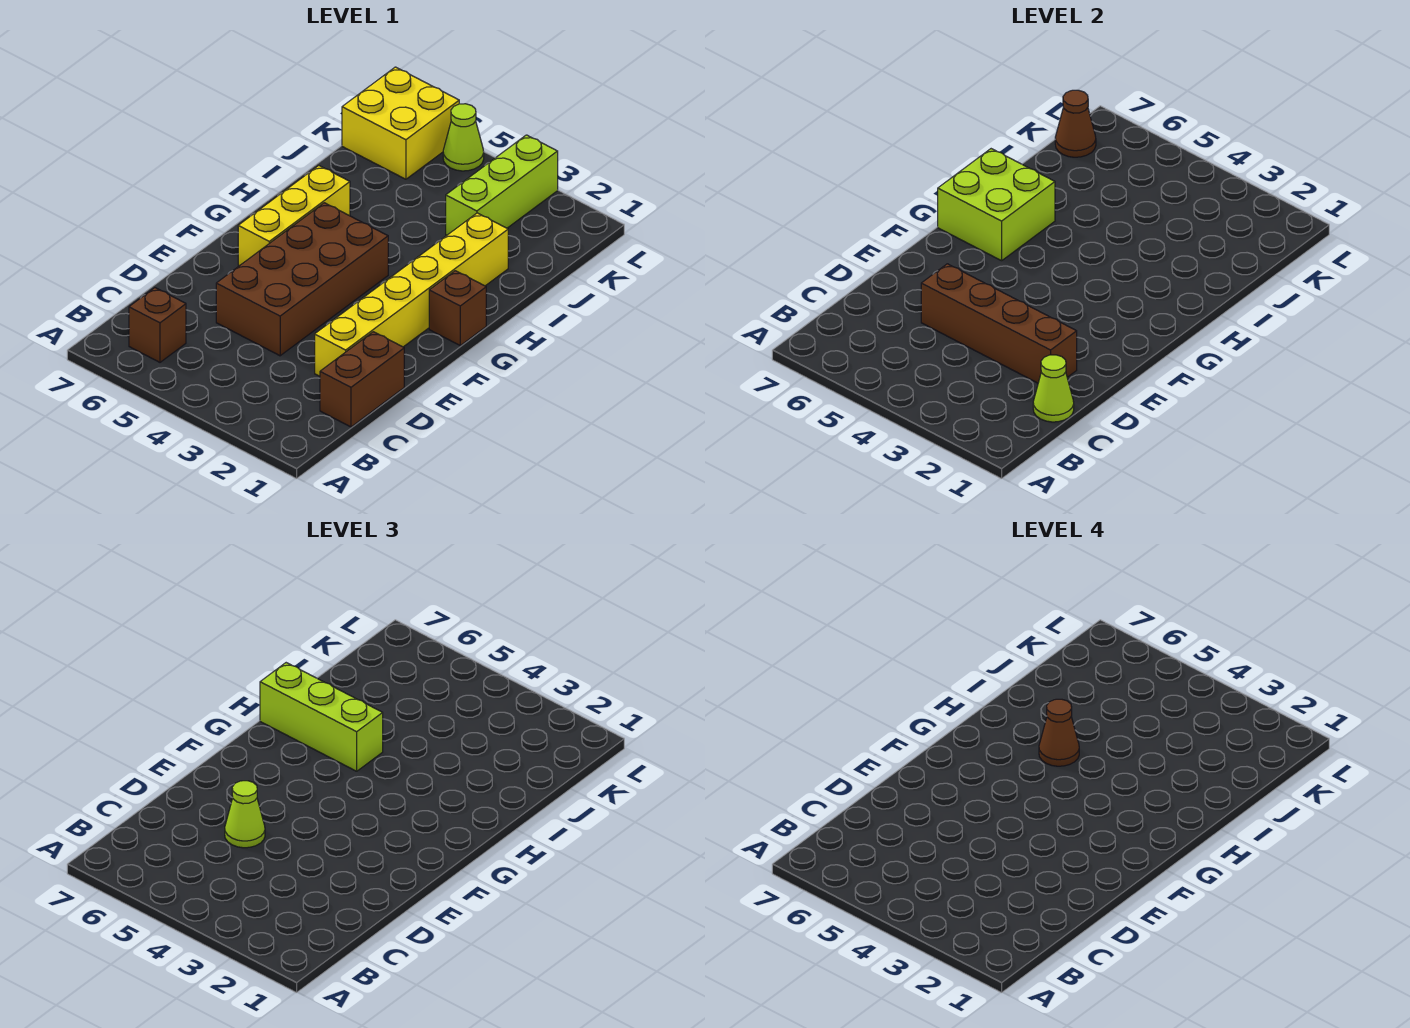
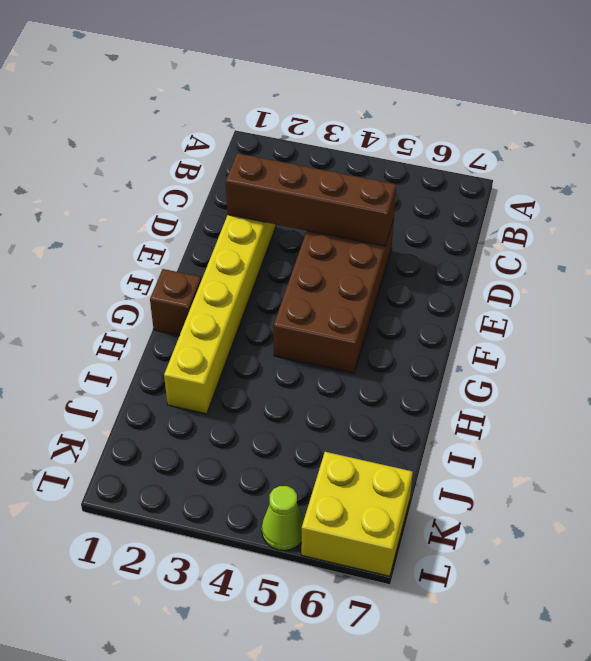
none -> brown 1x1 brick [129,288,186,362]
none -> brown 1x2 brick [320,332,404,427]
none -> yellow 1x3 brick [238,166,350,266]

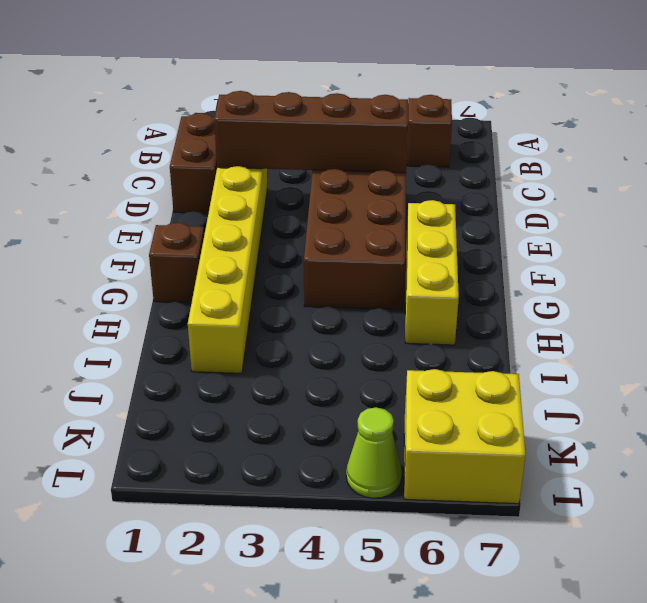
none -> lime 1x3 brick [446,135,558,235]
none -> lime 1x1 cone [1033,355,1074,422]
none -> lime 2x2 brick [938,149,1055,261]

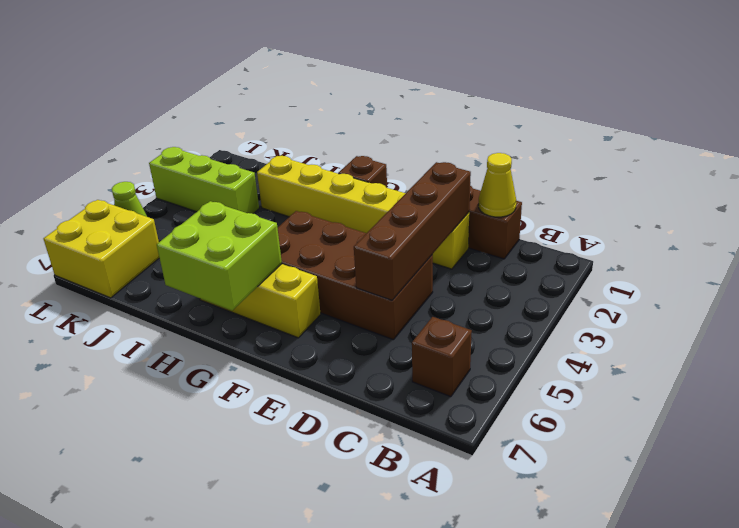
yellow 1x1 cone [478,153,516,217] -> lime 1x1 cone [1033,355,1074,422]
none -> brown 1x1 cone [1055,90,1096,157]
none -> lime 1x1 cone [225,781,265,848]
none -> lime 1x3 brick [260,663,383,771]

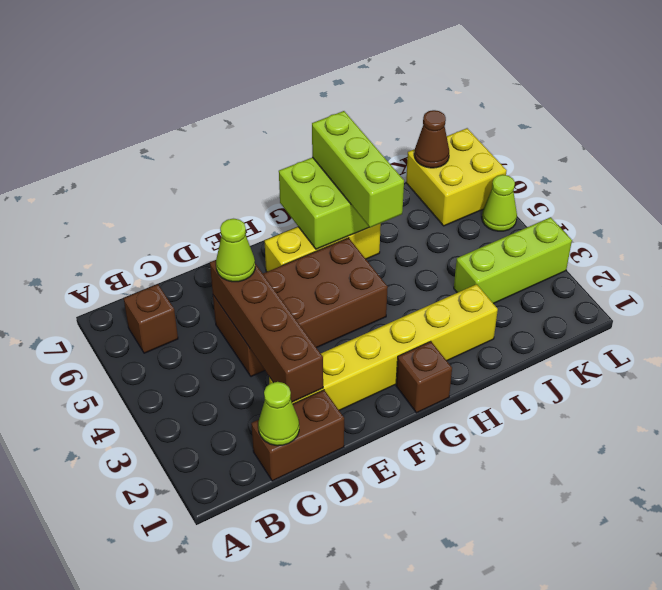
none -> brown 1x1 cone [1039,699,1079,766]

